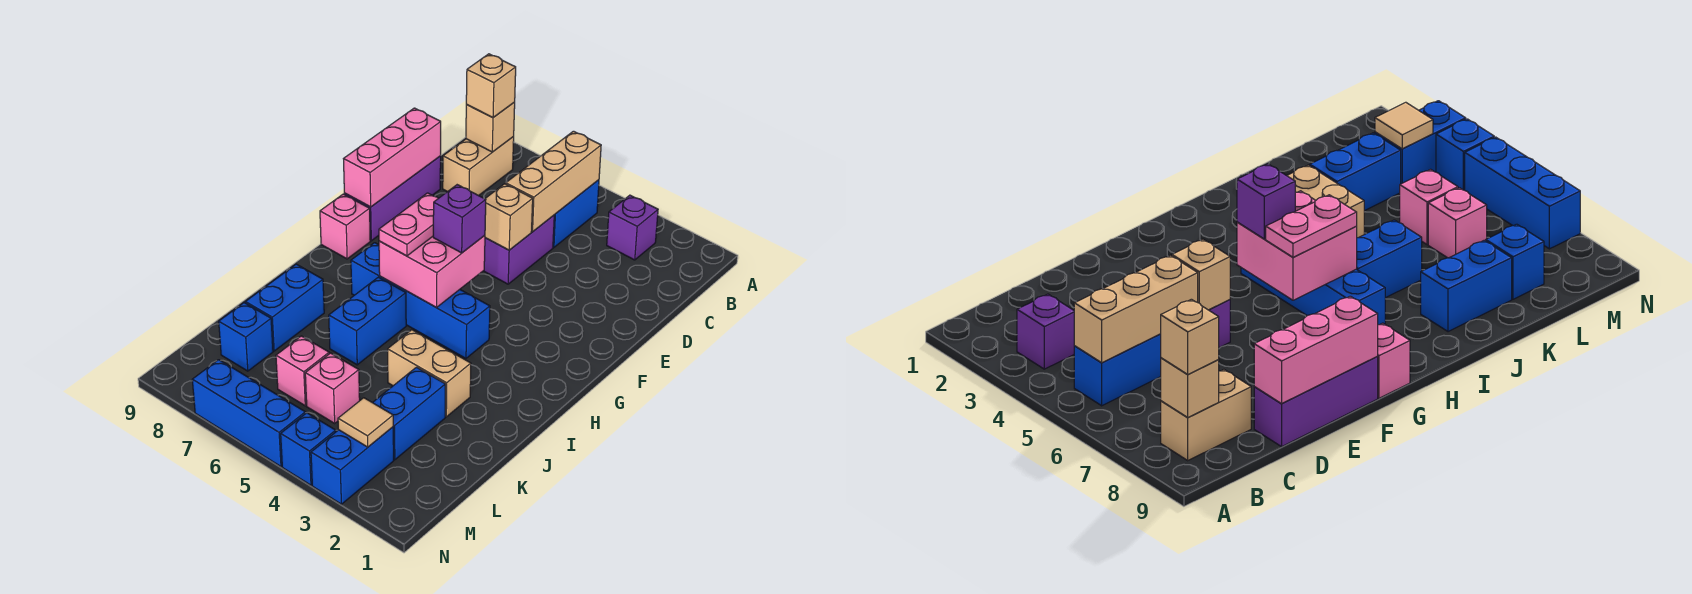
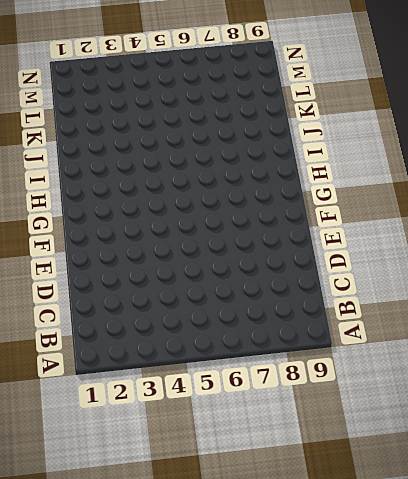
none -> purple 1x1 brick [607,195,658,260]
none -> blue 1x2 brick [553,180,599,247]
none -> tan 1x2 brick [443,137,514,196]

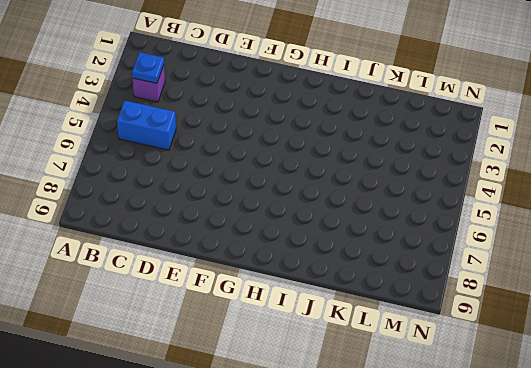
blue 1x1 plate [132,52,164,83] -> none
none -> tan 1x2 brick [443,137,514,196]
none -> purple 1x2 brick [484,215,554,284]
none -> purple 1x3 brick [344,156,441,241]

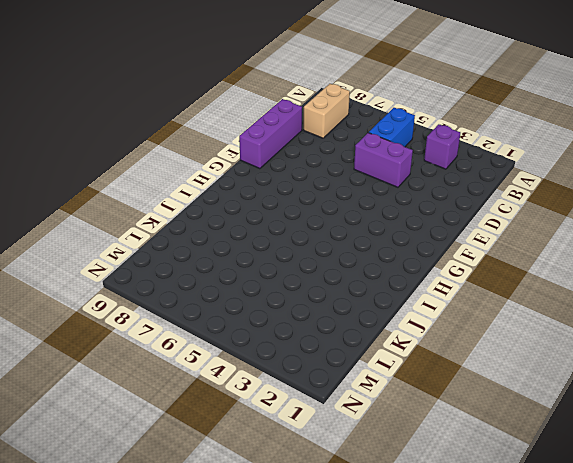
purple 1x2 brick [354,133,413,187] -> purple 1x2 brick turned to [484,215,554,284]
none -> pink 1x1 brick [320,194,370,259]
none -> blue 1x4 brick [351,243,490,358]
none -> blue 1x2 brick [329,277,406,365]

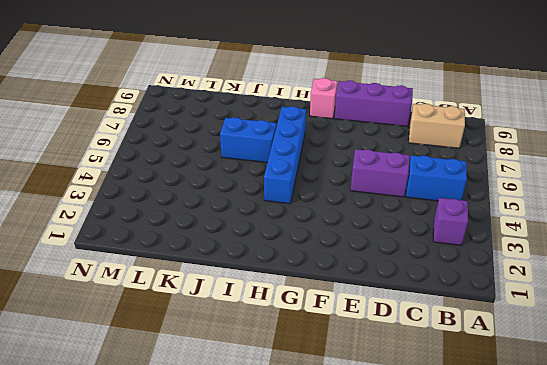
none -> tan 1x2 brick [388,330,471,417]
none -> blue 1x2 brick [245,264,324,351]
none -> blue 1x2 brick [373,367,445,460]

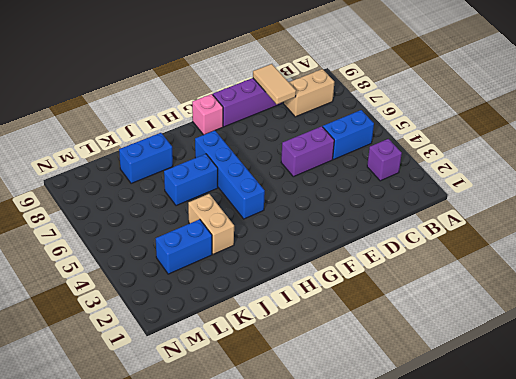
tan 1x2 tile [253,64,296,104] -> pink 1x3 brick [344,108,441,207]
none -> pink 1x1 brick [305,353,360,423]
none -> pink 1x1 brick [276,336,329,406]
none -> blue 1x1 brick [219,303,273,371]

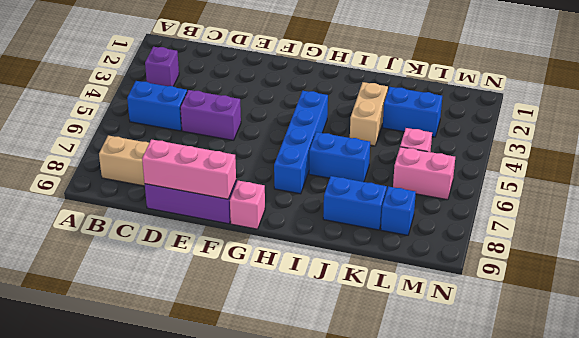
pink 1x2 brick [393,147,455,200] -> pink 1x1 brick [276,336,329,406]
none -> blue 1x2 brick [311,427,394,504]
none -> blue 1x1 brick [281,413,336,485]
none -> blue 1x3 brick [192,360,305,466]

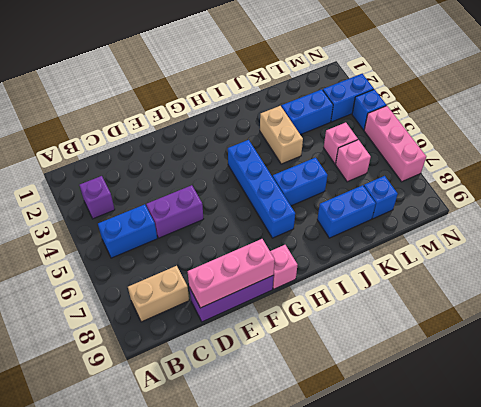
pink 1x3 brick [364,106,426,182] -> blue 1x3 brick [192,360,305,466]
none -> tan 1x3 brick [506,131,601,232]
none -> tan 1x1 brick [466,102,515,152]
none -> tan 1x1 brick [485,184,533,250]

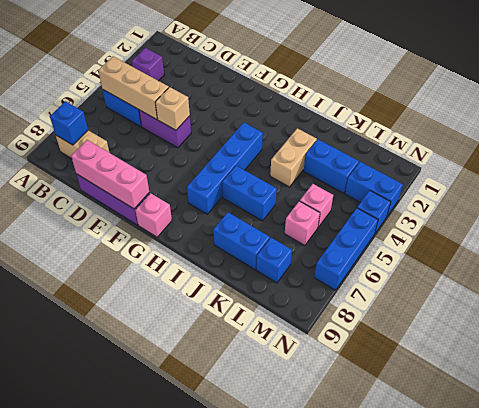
blue 1x1 brick [50,101,88,145] -> tan 1x1 brick [466,102,515,152]
none -> pink 2x2 brick [379,235,485,308]
none -> tan 1x1 tile [338,398,393,447]
none -> tan 1x1 brick [466,54,516,118]

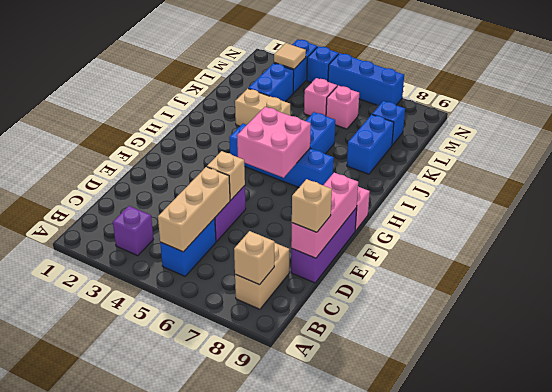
tan 1x1 brick [292,179,332,232] -> tan 1x1 brick moved to [466,54,516,118]
none -> purple 1x1 brick [433,185,486,253]
none -> pink 1x2 plate [379,193,438,256]

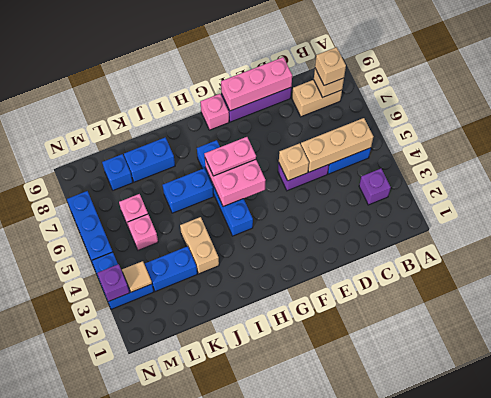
purple 1x1 brick [97,264,130,302] -> purple 1x1 brick moved to [433,185,486,253]

